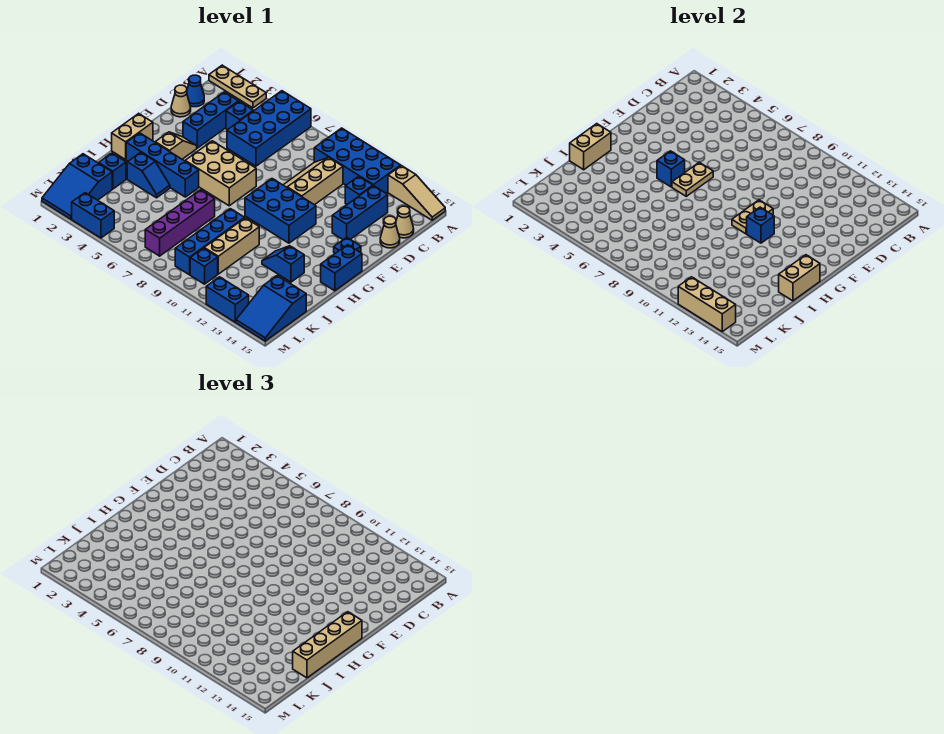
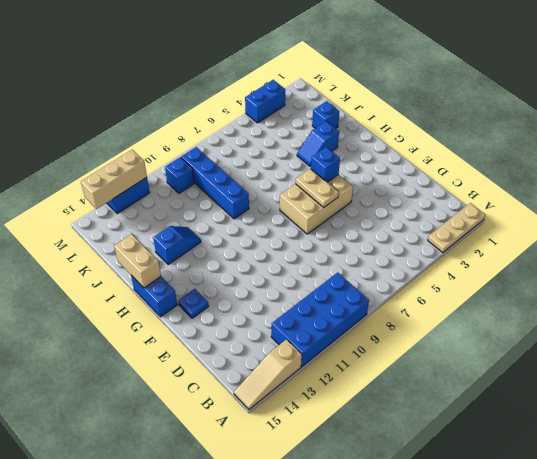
none -> blue 2x4 brick [227,91,311,166]
none -> blue 1x1 cone [187,75,204,107]
none -> blue 1x3 brick [183,92,238,148]
none -> blue 1x1 brick [226,101,253,130]

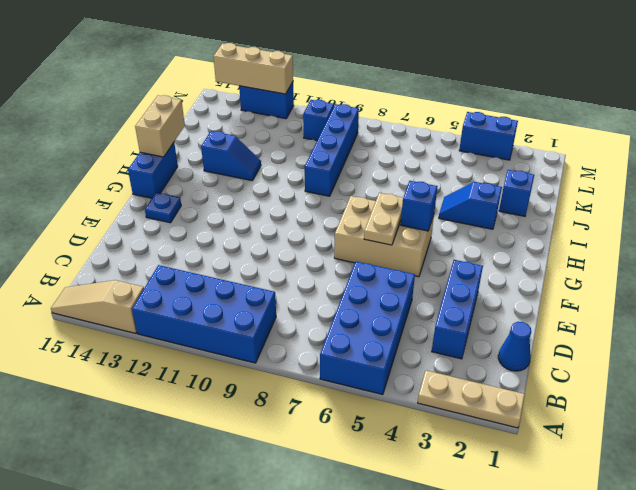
none -> blue 1x1 brick [226,101,253,130]
none -> tan 2x3 slope [284,157,343,205]
none -> blue 1x1 brick [345,176,373,204]
none -> blue 1x3 brick [332,186,388,240]

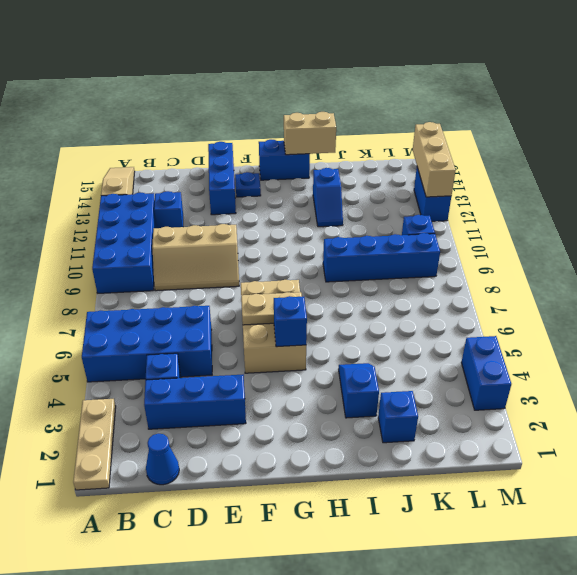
blue 1x3 brick [208,142,236,215] -> blue 1x3 brick turned to [332,186,388,240]
none -> tan 1x1 cone [396,206,414,238]
none -> tan 1x1 cone [171,85,191,117]
none -> tan 1x1 cone [380,216,400,248]
none -> tan 1x2 slope [155,132,197,159]

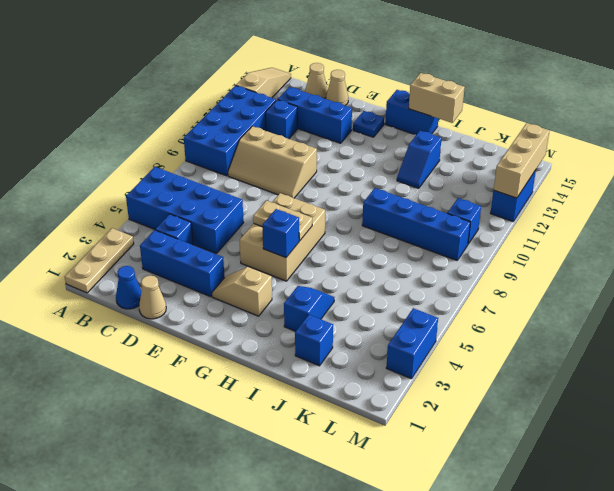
none -> blue 2x3 brick [245,179,316,243]
none -> tan 1x2 brick [112,113,153,160]
none -> blue 1x4 brick [126,133,199,197]
none -> purple 1x4 brick [145,190,215,256]

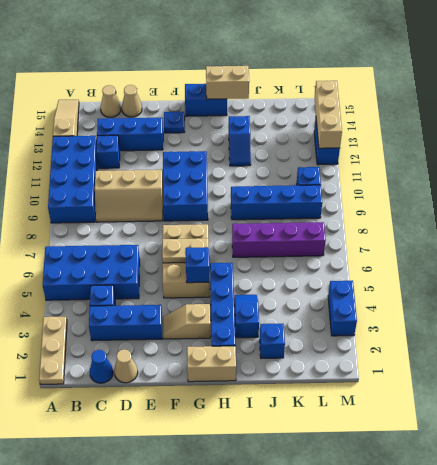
none -> tan 1x3 brick [204,218,259,274]
none -> blue 2x3 slope [42,154,112,219]
none -> blue 2x3 slope [236,276,306,341]
none -> tan 1x2 plate [732,200,773,234]

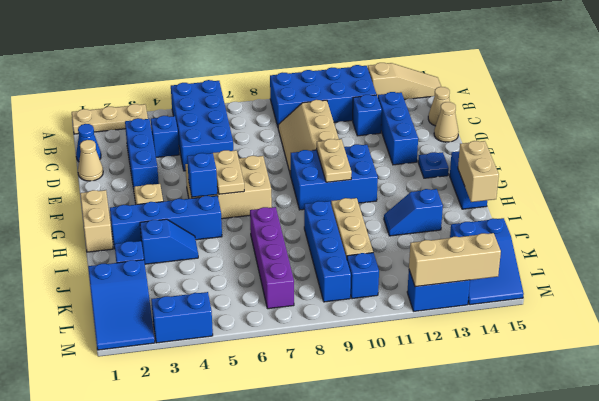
none -> blue 1x1 brick [747,207,774,243]
none -> tan 1x2 brick [570,124,611,170]
none -> tan 1x4 brick [293,612,362,678]

